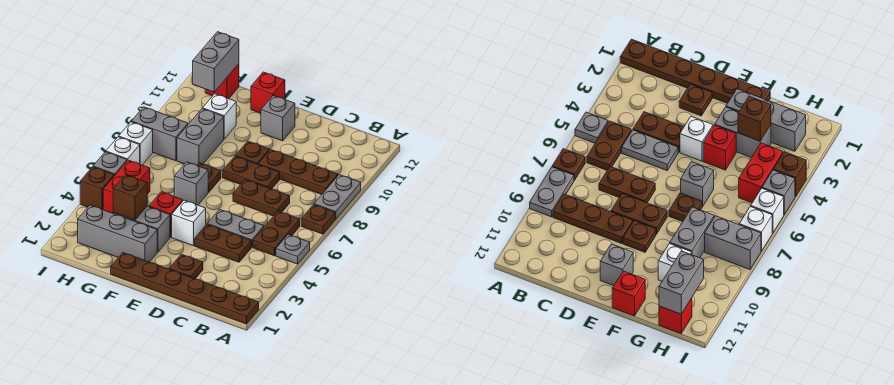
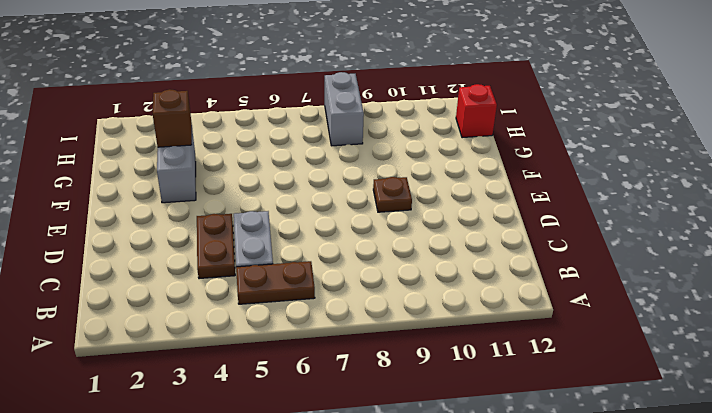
none -> brown 1x6 plate [111,253,259,324]
none -> grey 1x1 plate [276,235,310,264]
none -> brown 1x1 plate [301,205,335,234]
none -> grey 1x2 plate [314,175,361,219]

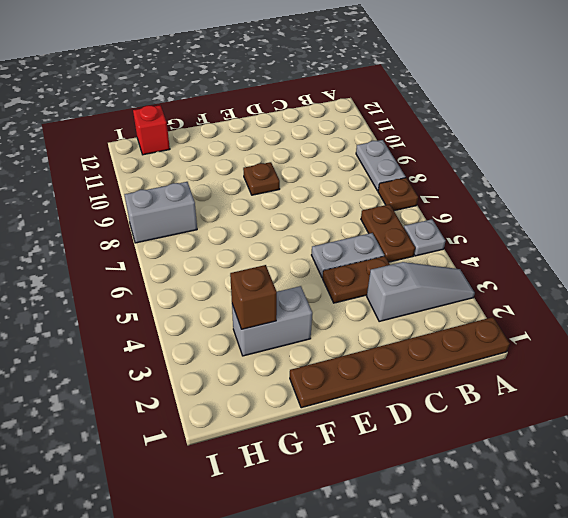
grey 1x3 slope [367,262,475,321] -> none
none -> brown 1x3 plate [258,150,338,194]
none -> brown 1x2 plate [233,180,290,216]
none -> brown 1x1 plate [169,254,203,279]
none -> brown 1x2 plate [223,156,280,189]

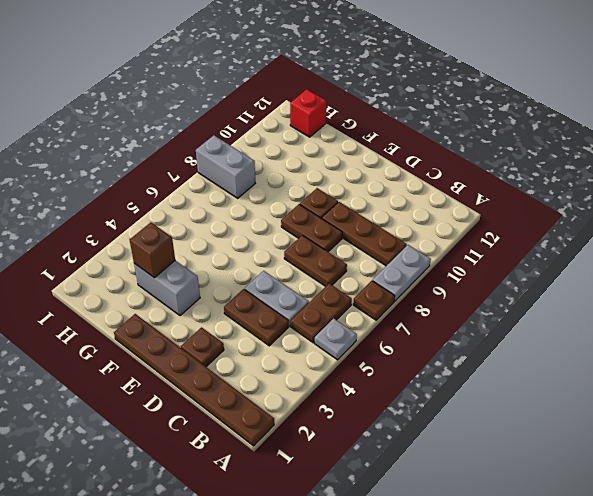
none -> white 1x1 brick [172,200,206,246]
none -> grey 1x1 brick [261,95,295,141]
none -> grey 1x3 brick [78,205,157,262]
none -> red 1x1 brick [149,192,183,237]

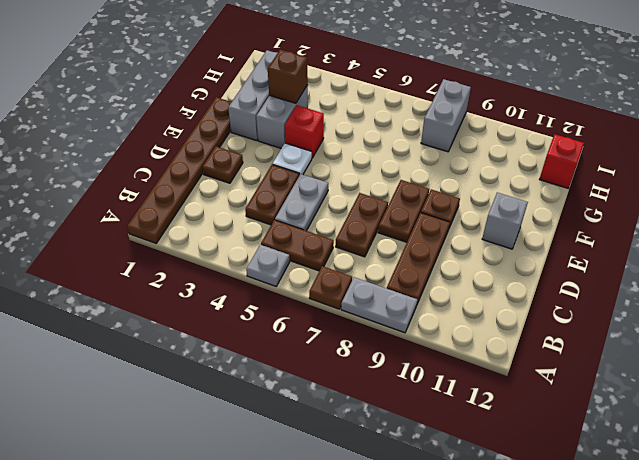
white 1x1 plate [273,143,312,175] -> white 1x1 brick [172,200,206,246]
none -> grey 1x1 brick [174,162,208,205]
none -> brown 1x1 plate [197,163,221,192]
none -> red 1x1 brick [251,72,285,113]
none -> grey 1x2 brick [177,109,224,165]

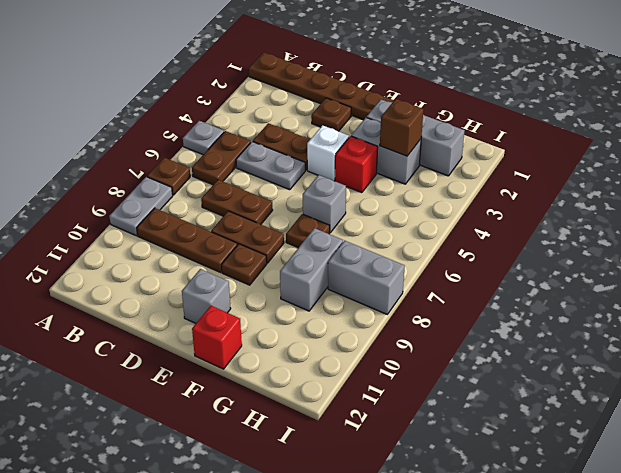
none -> white 1x1 brick [203,94,236,139]
none -> red 1x2 brick [103,160,150,213]
none -> red 1x1 brick [205,64,239,99]
none -> brown 1x1 brick [80,167,114,210]

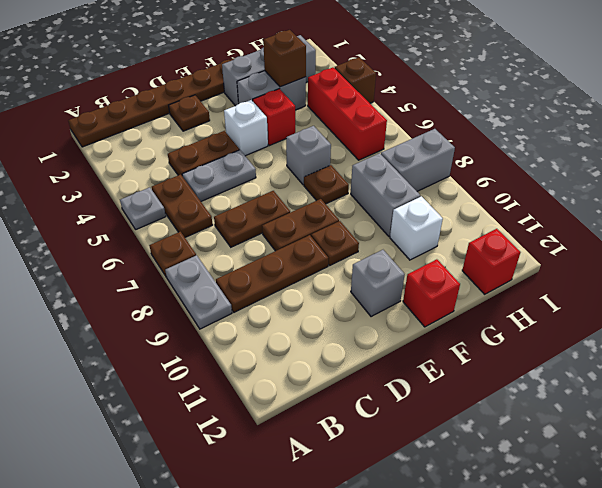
red 1x3 brick [308,68,387,160] -> red 1x2 brick [103,160,150,213]
none -> grey 1x1 brick [93,152,127,176]
none -> white 1x1 brick [106,137,140,164]
none -> white 1x1 brick [119,122,153,165]
none -> grey 1x2 brick [193,32,239,92]

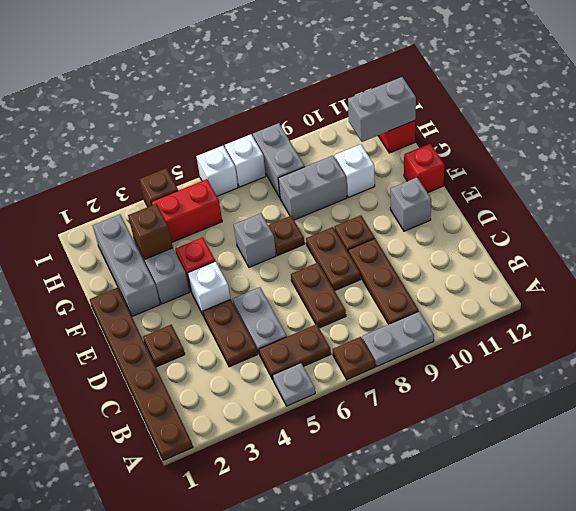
none -> grey 1x1 brick [93,152,127,176]

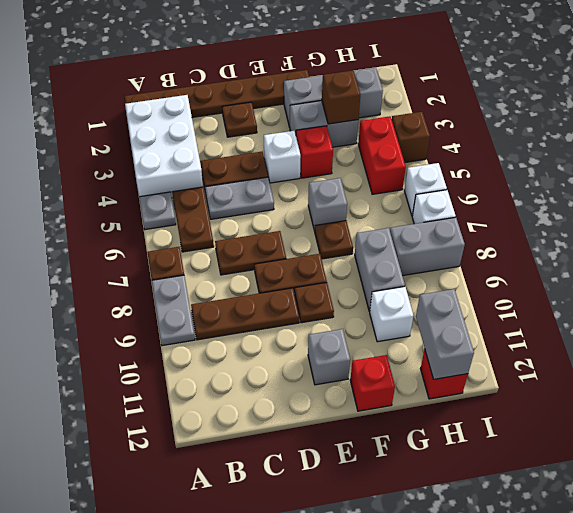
white 2x3 brick [125,95,203,198] -> none
none -> grey 1x1 brick [93,152,127,176]

